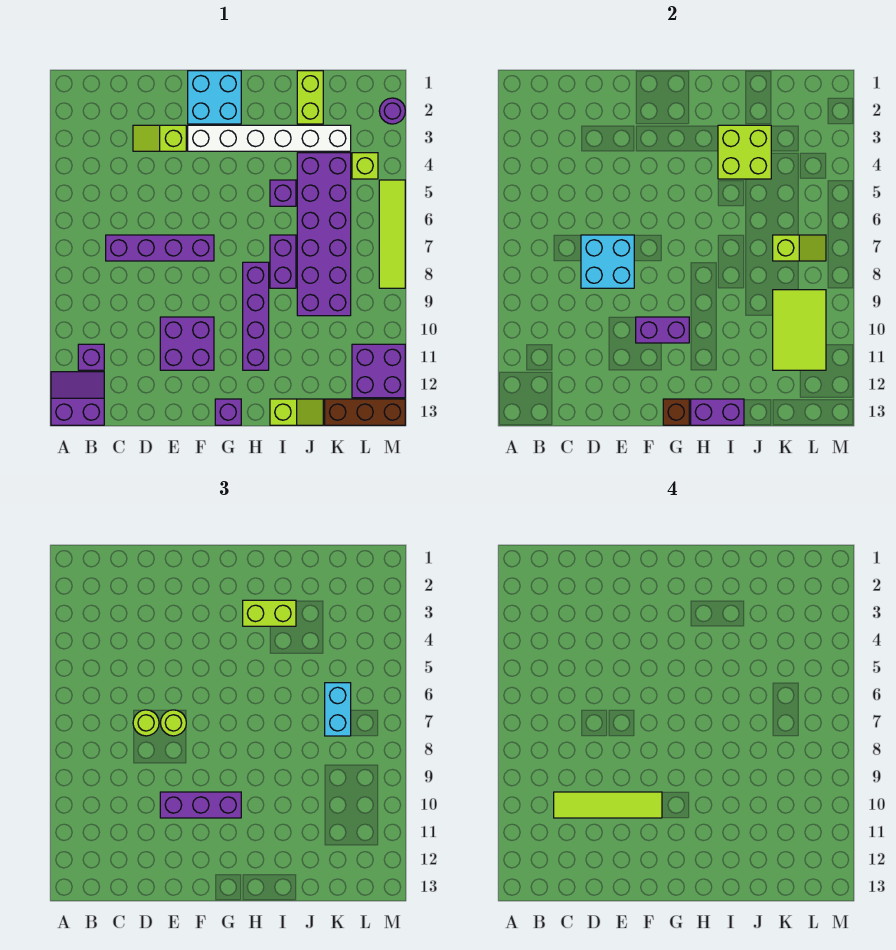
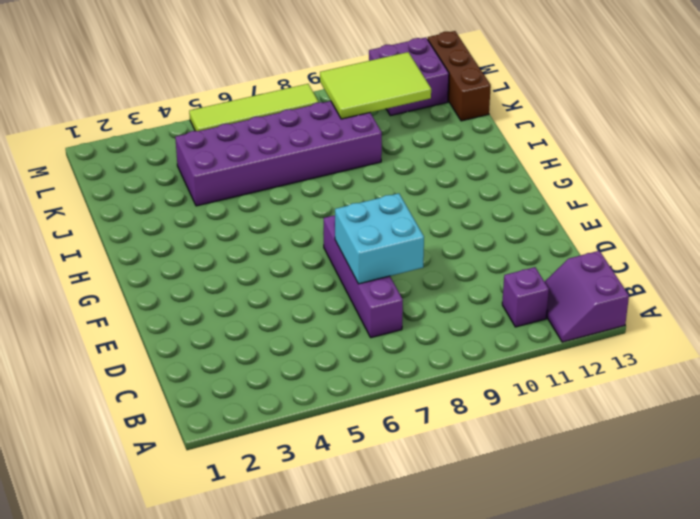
none -> lime 1x2 slope [133,125,186,151]
none -> purple 2x2 brick [160,317,214,370]
none -> cyan 2x2 brick [188,71,241,124]
none -> white 1x6 brick [188,125,351,151]

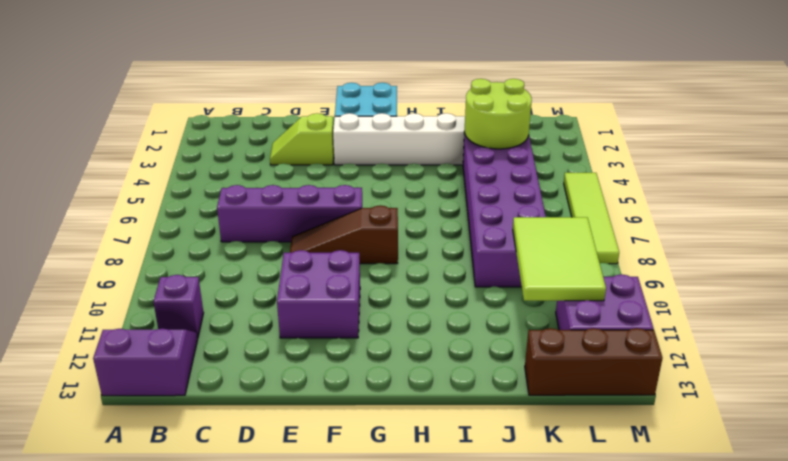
brown 1x3 slope [290,205,398,264] -> none
lime 2x2 round brick [464,79,532,149] -> lime 2x2 brick [718,125,771,179]
none -> purple 1x1 brick [215,399,241,425]
none -> purple 1x4 brick [243,262,269,370]
none -> purple 1x1 brick [270,180,296,206]
none -> purple 1x2 brick [270,235,296,288]

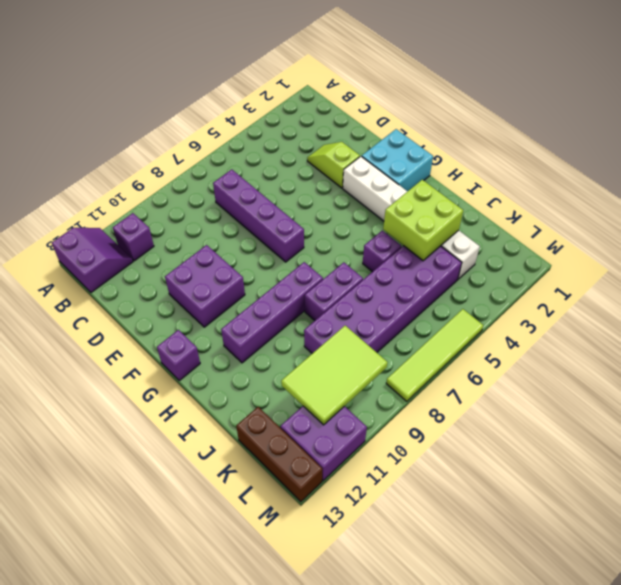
none -> lime 1x2 slope [270,399,323,425]
none -> lime 1x2 brick [297,71,323,124]
none -> lime 1x1 brick [352,153,378,179]
none -> purple 1x1 round brick [379,98,405,124]

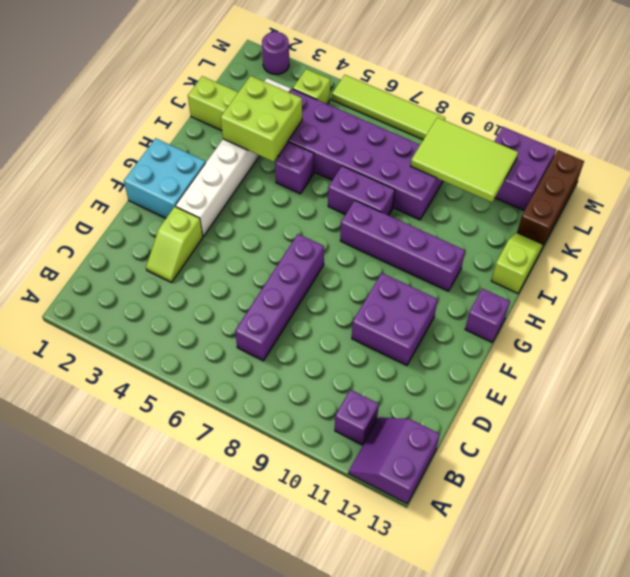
none -> cyan 2x2 brick [581,235,634,288]
none -> purple 1x2 brick [636,317,689,343]
none -> brown 1x1 brick [663,399,689,425]
none -> purple 1x2 brick [691,399,744,425]

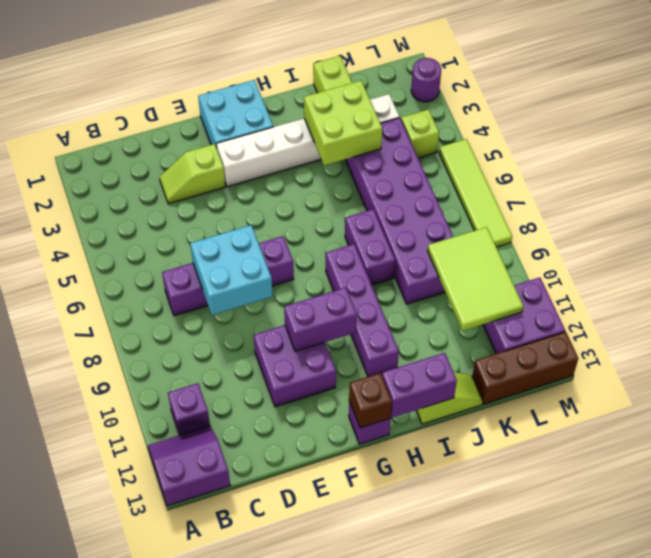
none -> purple 1x1 brick [270,180,296,206]
none -> lime 1x2 slope [773,235,826,261]
none -> lime 1x1 round brick [133,710,159,736]
none -> lime 1x1 round brick [161,710,186,736]

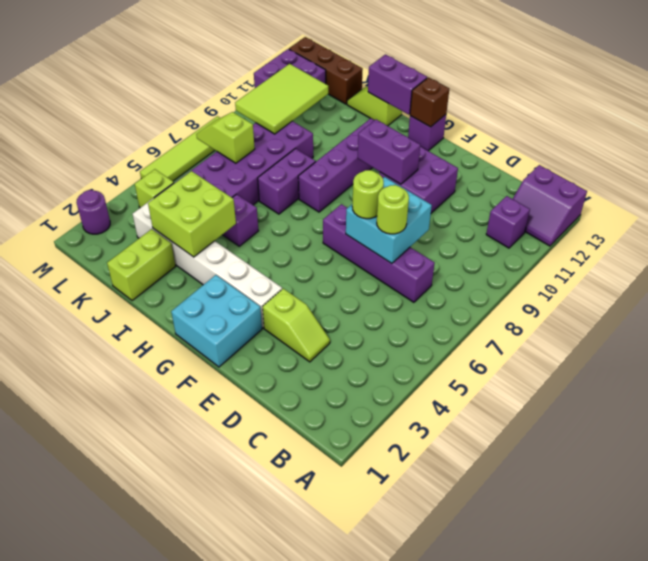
none -> purple 1x3 brick [160,792,241,818]
none -> lime 1x2 brick [243,600,296,626]
none -> cyan 1x2 brick [325,683,351,736]
none -> lime 1x4 tile [554,792,662,818]

